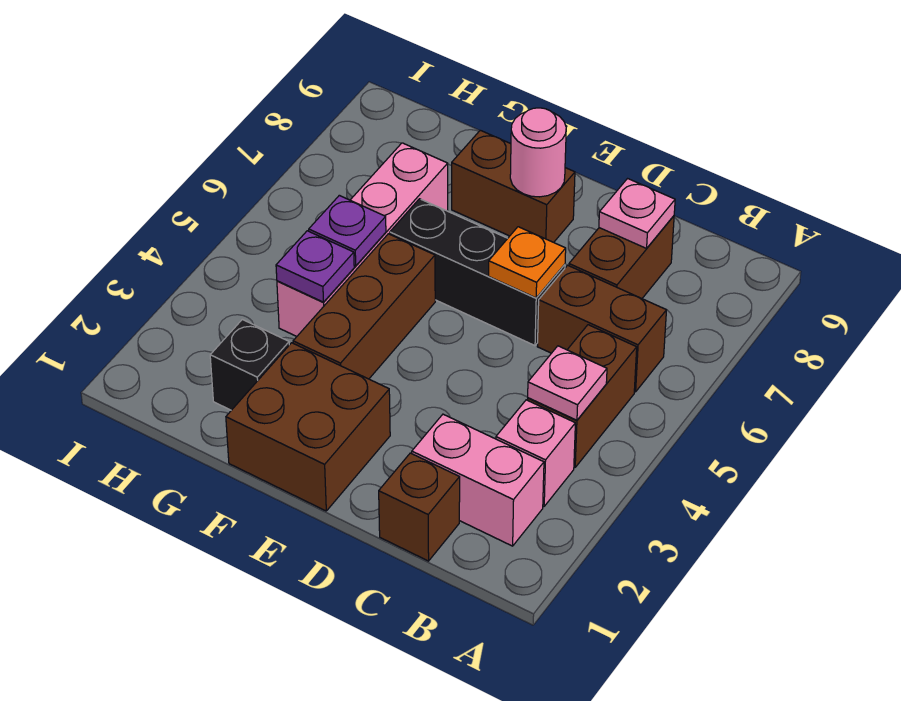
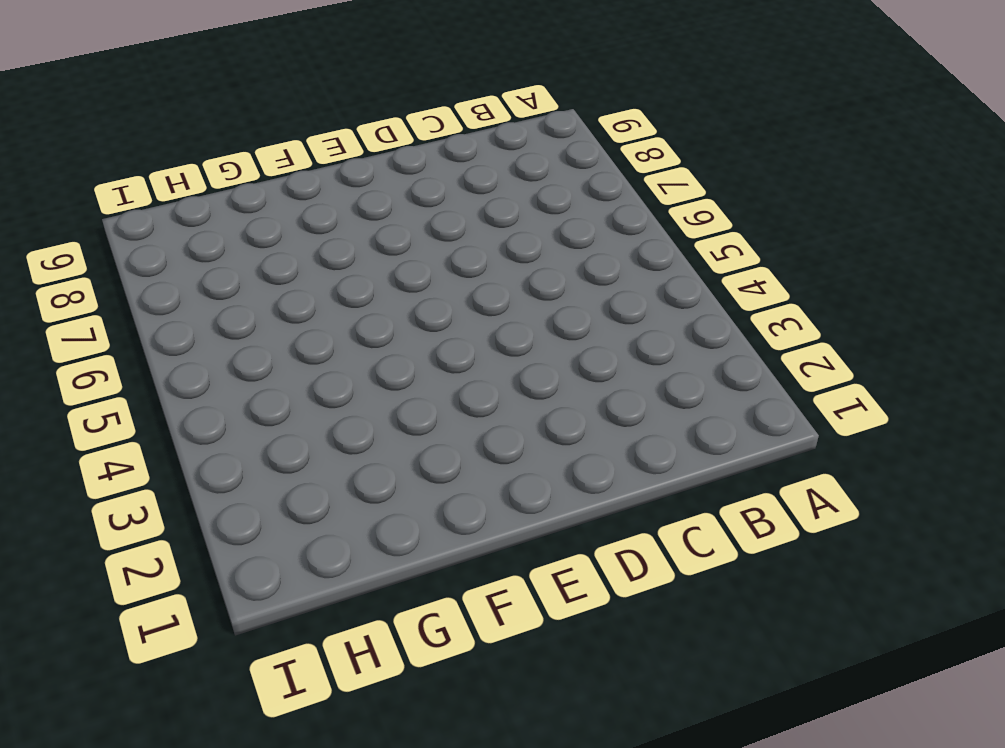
none -> pink 1x2 brick [412,414,544,546]
none -> pink 1x1 brick [496,400,575,506]
none -> brown 1x2 brick [528,325,637,467]

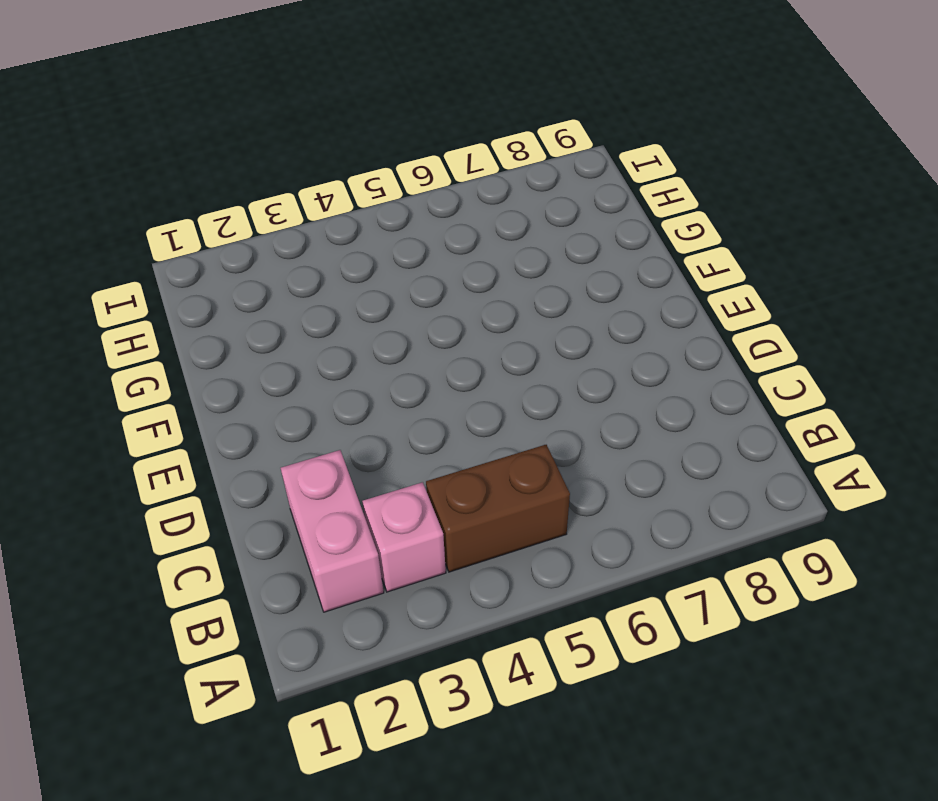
none -> brown 1x2 brick [537,265,666,392]
none -> brown 1x1 brick [379,453,460,561]
none -> brown 1x2 brick [569,216,674,298]

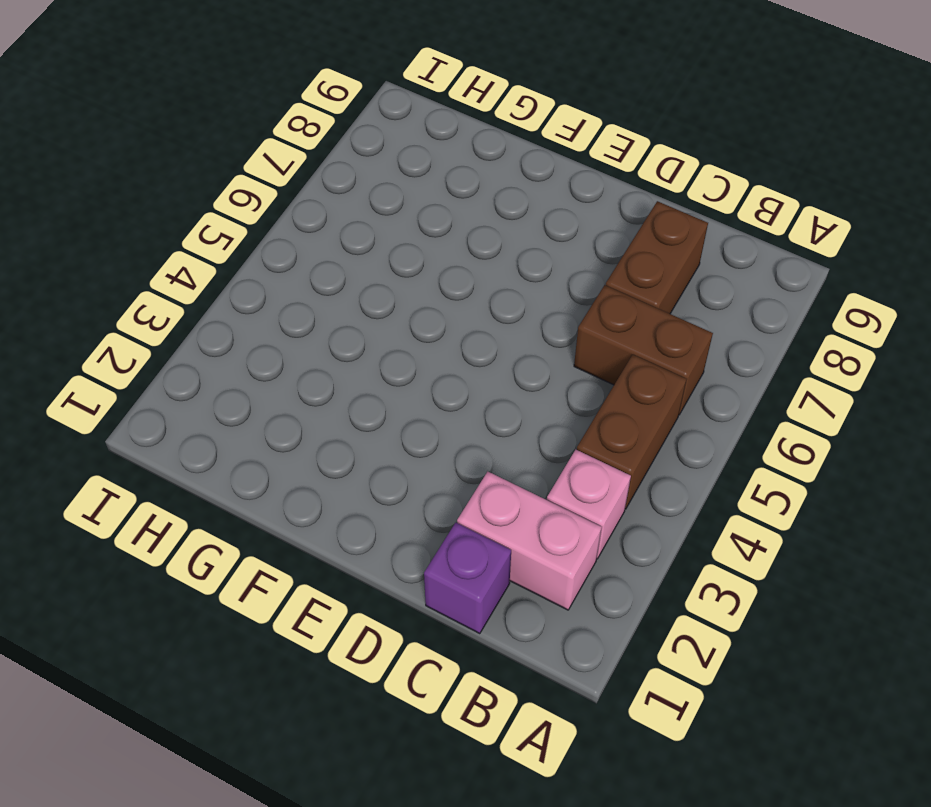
purple 1x1 brick [424,523,511,634] -> brown 1x1 brick [379,453,460,561]
none -> black 1x3 brick [390,199,565,346]
none -> brown 2x2 brick [226,343,390,511]
none -> brown 1x2 brick [452,130,575,242]

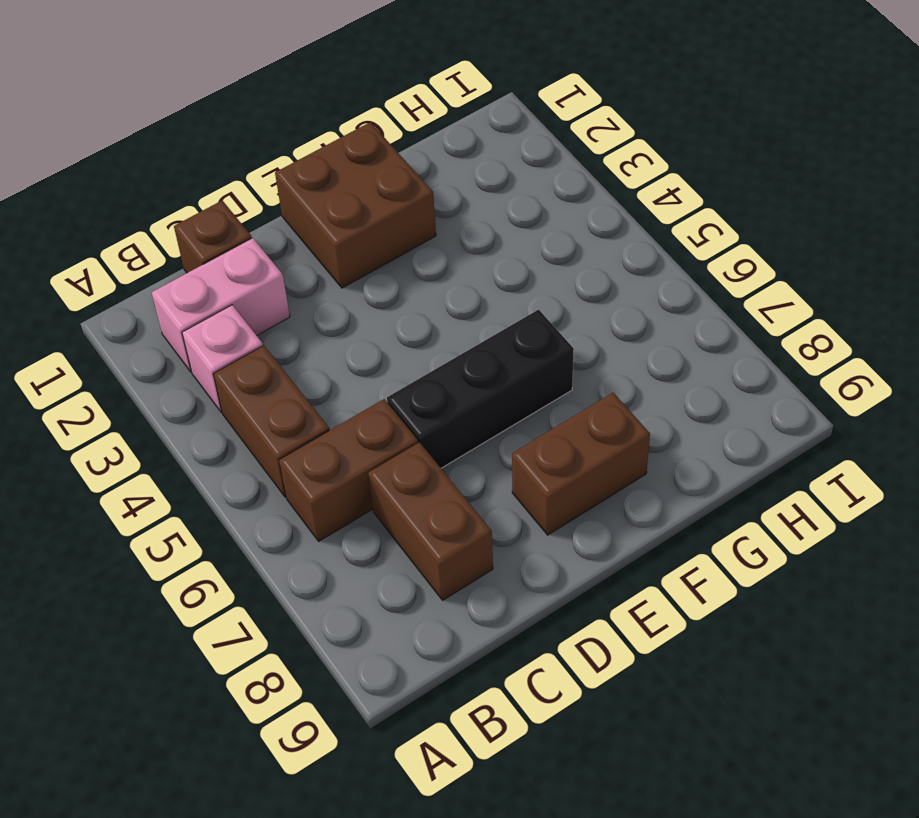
none -> brown 1x3 brick [293,234,435,379]
none -> black 1x1 brick [210,319,289,410]
none -> pink 1x4 brick [277,143,448,336]

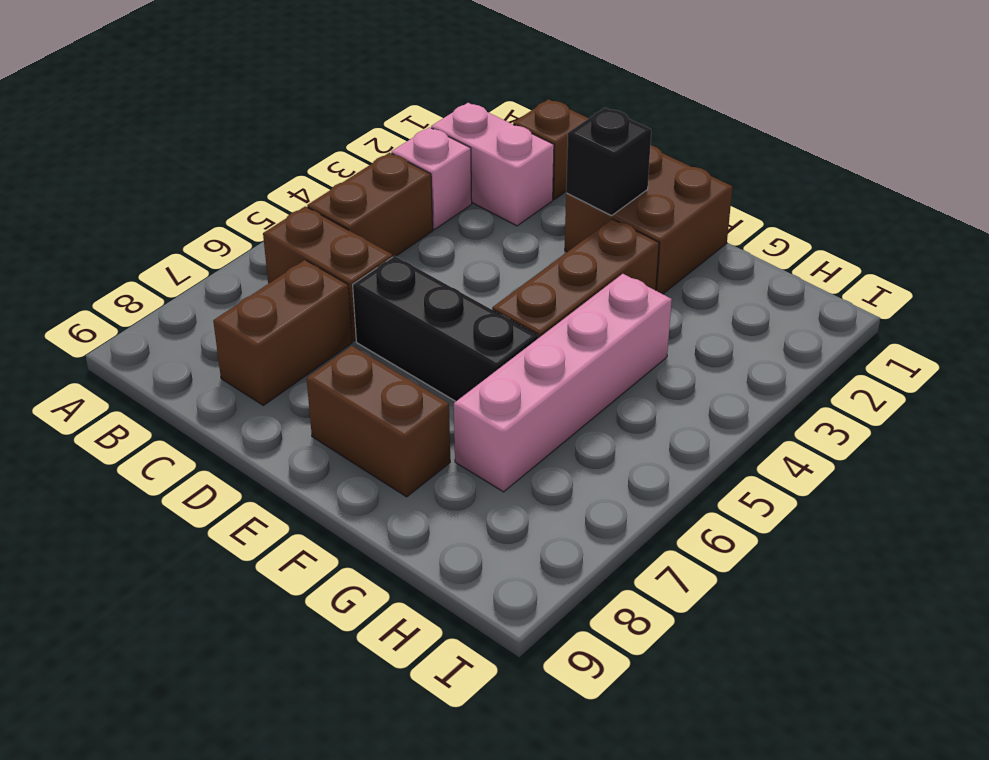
black 1x1 brick [566,108,651,216] -> black 1x1 brick moved to [210,319,289,410]
none -> pink 1x1 plate [528,346,607,420]
none -> pink 1x1 plate [599,179,675,248]
none -> orange 1x1 plate [489,227,566,298]

